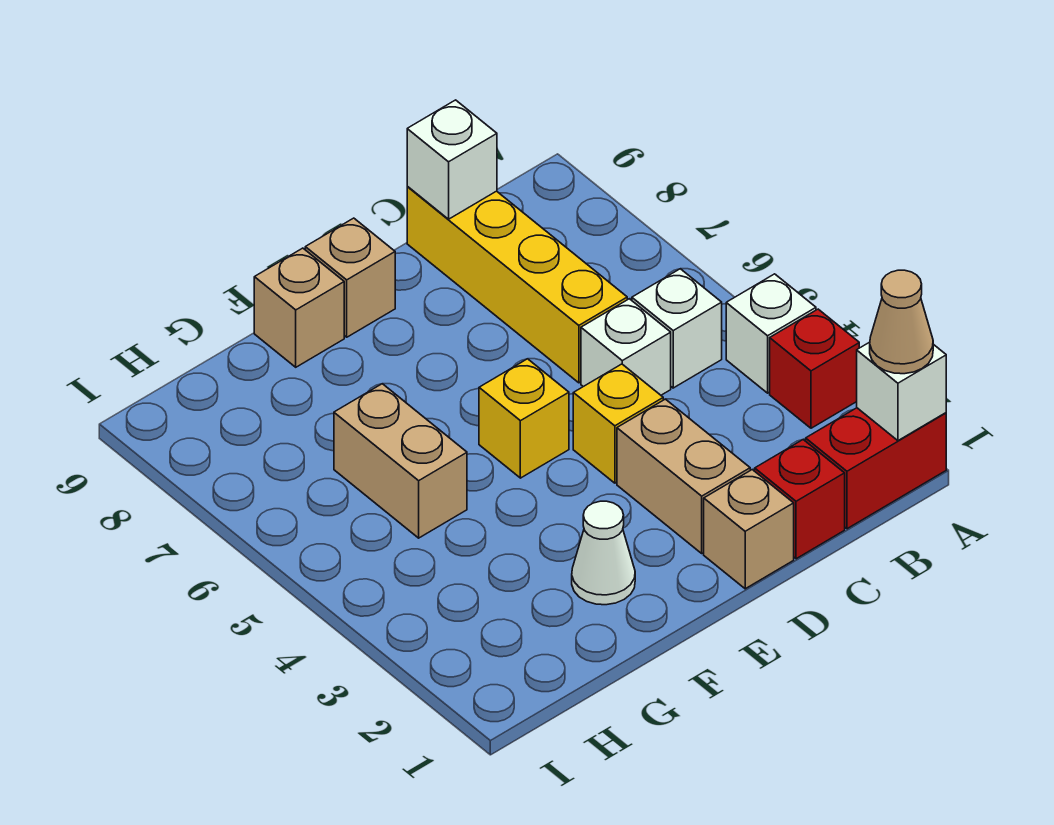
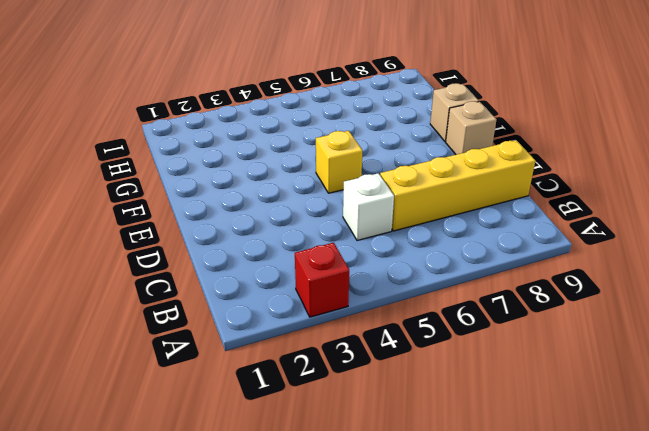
none -> red 1x2 brick [806,408,946,529]
none -> white 1x1 brick [726,274,816,393]
none -> white 1x1 brick [632,269,722,388]

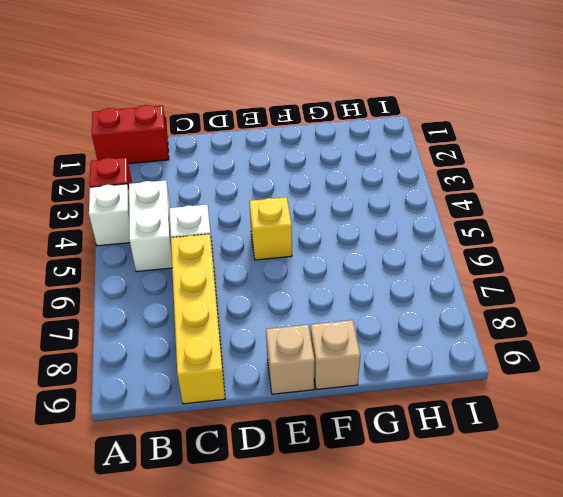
white 1x2 brick [129,180,172,272] -> white 1x1 brick [632,269,722,388]
none -> red 1x1 brick [755,440,845,559]
none -> tan 1x1 brick [704,470,794,589]
none -> tan 1x2 brick [617,399,750,553]

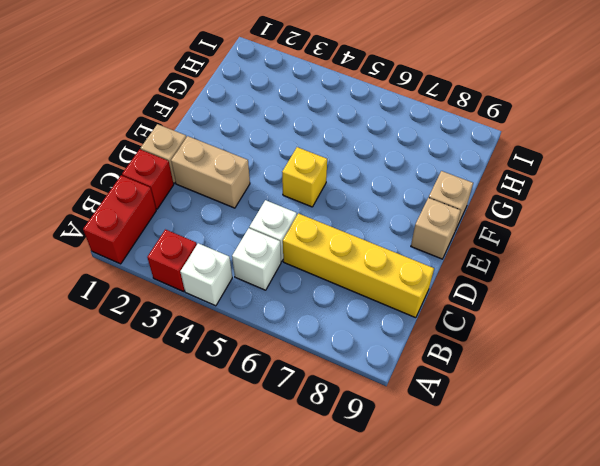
none -> yellow 1x1 brick [573,364,663,483]
none -> white 1x1 cone [572,501,635,605]
none -> tan 1x2 brick [334,384,467,538]

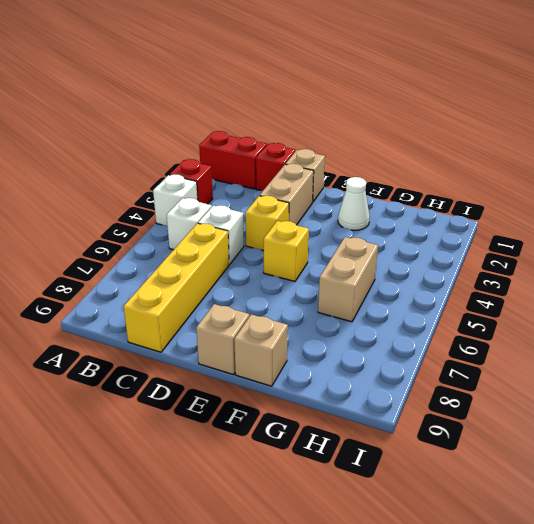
none -> white 1x1 brick [857,342,946,441]
none -> white 1x1 brick [407,100,497,219]
none -> tan 1x1 cone [870,270,933,374]

